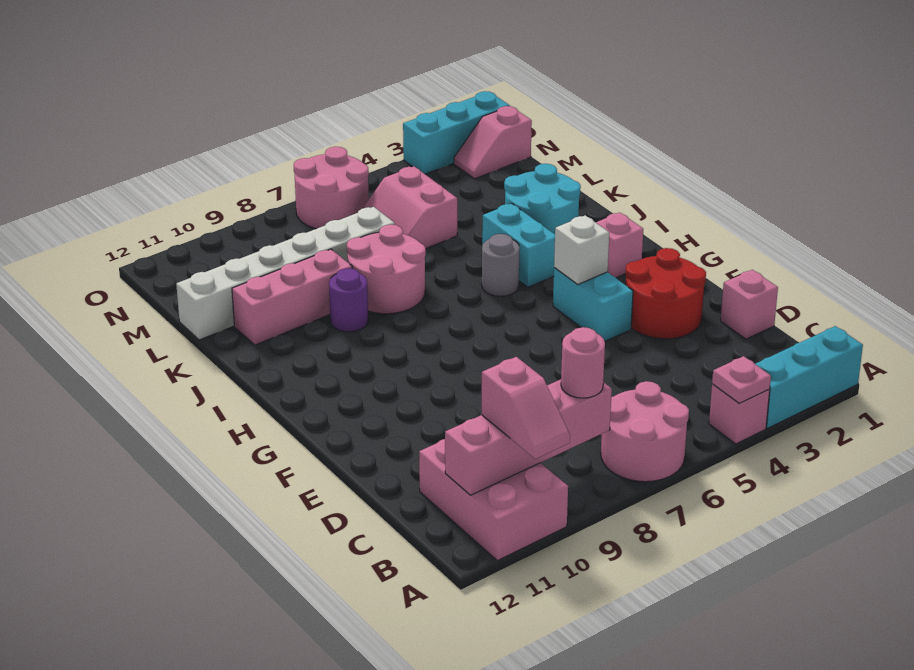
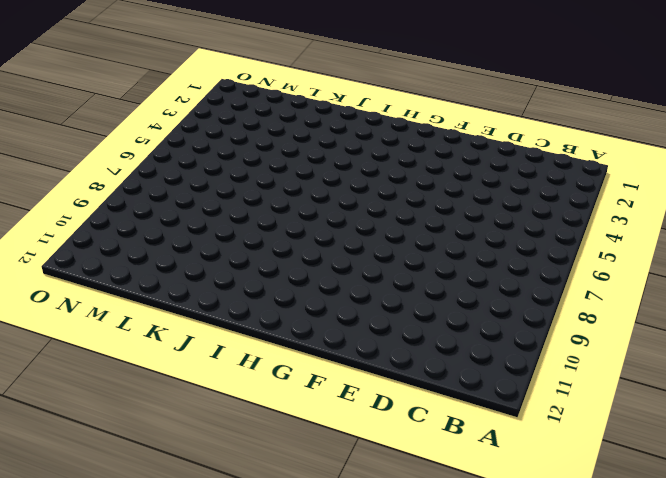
none -> cyan 1x3 brick [756,326,863,428]
none -> pink 1x1 brick [709,384,770,444]
none -> pink 2x2 round brick [601,381,689,482]

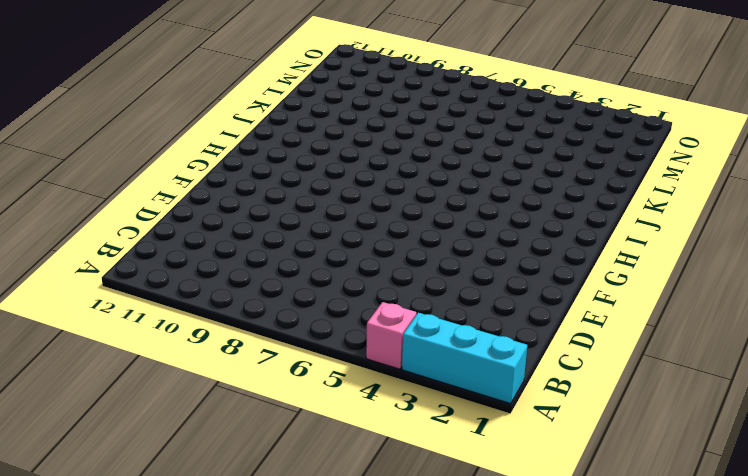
none -> pink 2x2 round brick [601,381,689,482]
none -> pink 2x3 brick [419,439,568,561]
none -> pink 1x1 brick [721,270,778,339]

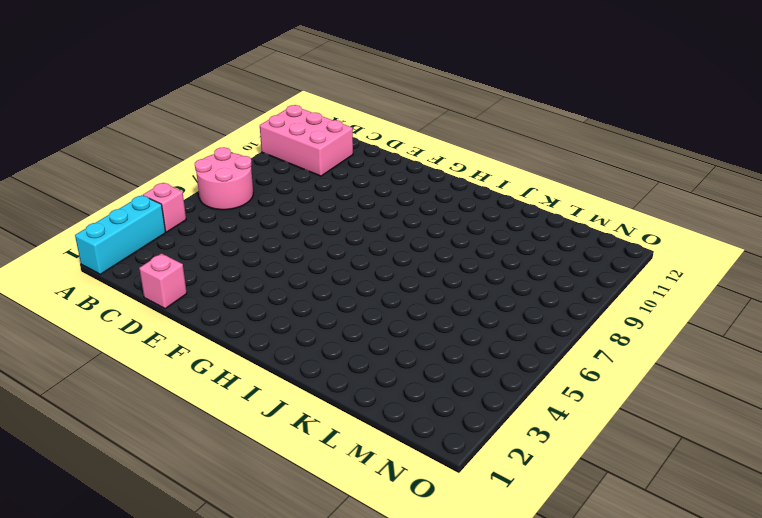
none -> red 2x2 round brick [625,248,706,339]
none -> cyan 1x2 brick [553,268,633,341]
none -> pink 1x1 brick [596,213,643,278]

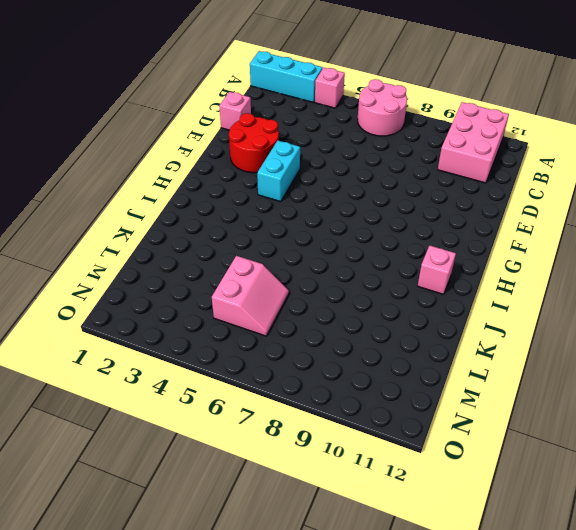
pink 1x1 brick [418,246,456,294] -> pink 1x1 brick moved to [596,213,643,278]
none -> cyan 1x2 brick [482,203,555,287]
none -> grey 1x1 round brick [482,234,520,296]
none -> cyan 2x2 round brick [504,164,581,234]

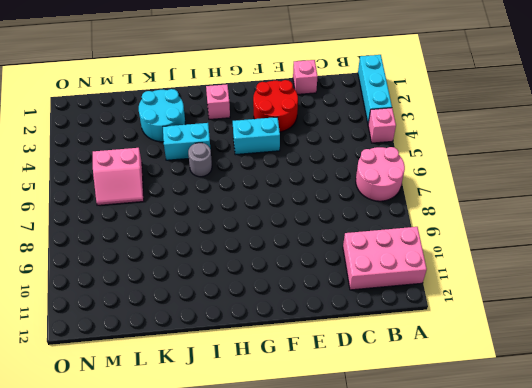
none -> pink 2x2 round brick [347,224,426,314]
none -> purple 1x1 round brick [329,268,368,332]
none -> pink 1x3 brick [232,249,352,345]

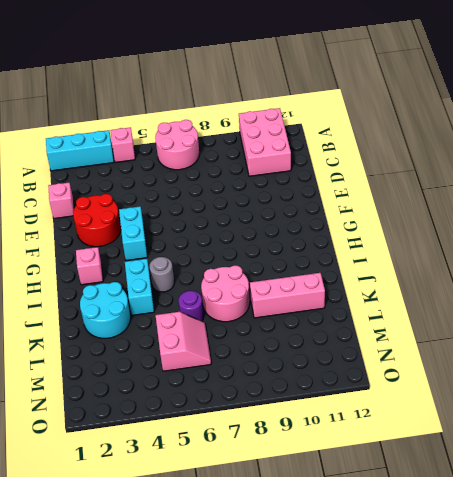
purple 1x1 round brick [179,291,204,321] -> purple 1x1 round brick moved to [329,268,368,332]
none -> white 1x6 brick [176,207,395,340]
none -> pink 1x2 slope [454,106,532,179]
none -> pink 2x2 round brick [294,147,369,229]

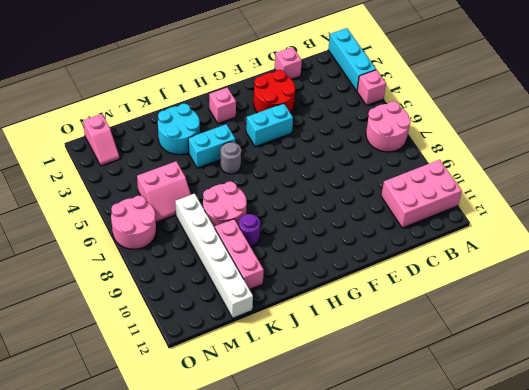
none -> cyan 1x3 brick [403,91,510,174]
none -> pink 1x1 plate [712,356,771,403]
none -> pink 1x4 brick [445,379,612,495]

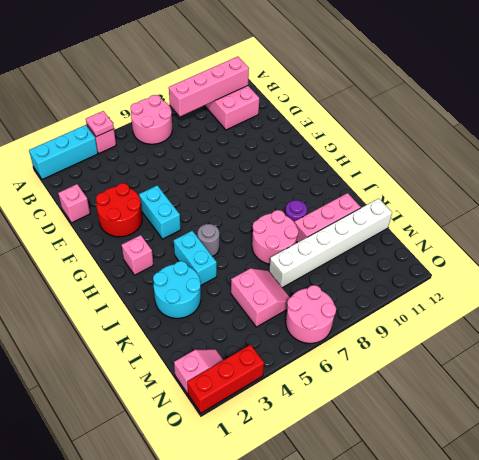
red 1x3 brick [187,345,264,413] -> cyan 1x3 brick [403,91,510,174]
none -> white 1x1 brick [554,215,609,285]
none -> pink 1x2 slope [482,357,570,459]
none -> pink 1x1 round brick [561,327,605,398]

